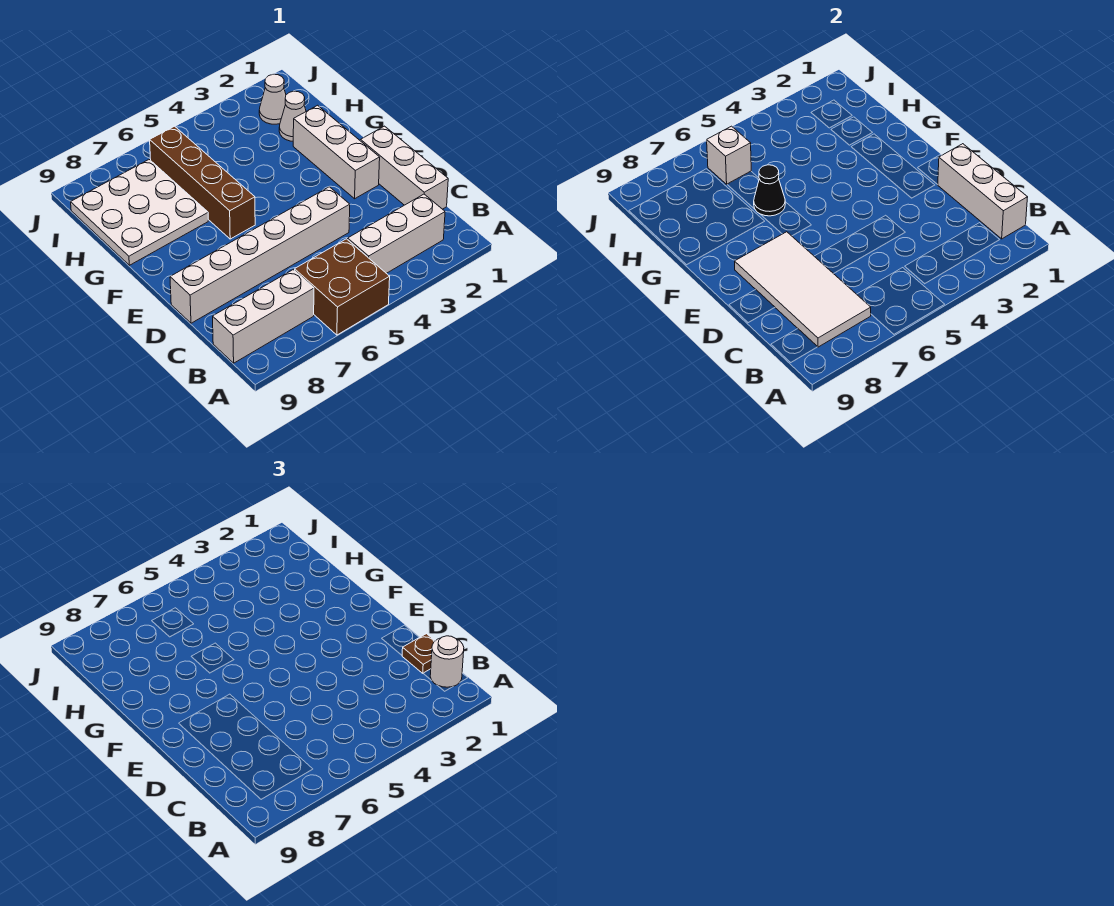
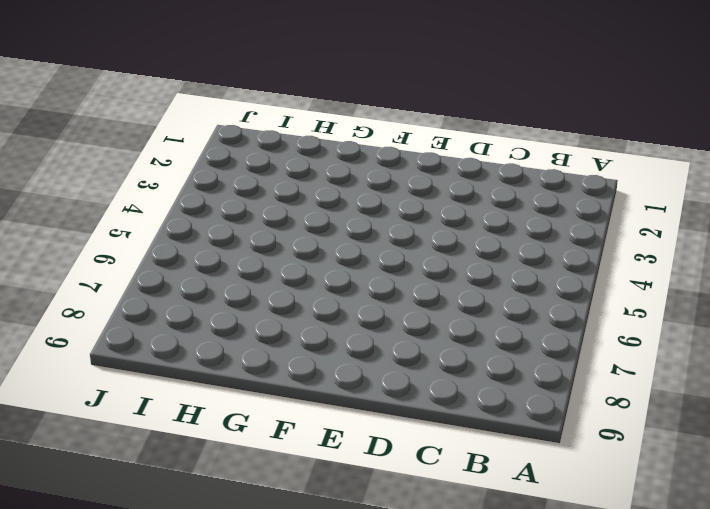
none -> brown 2x2 brick [295,239,390,335]
none -> white 1x3 brick [348,194,445,273]
none -> white 1x3 brick [213,270,314,363]

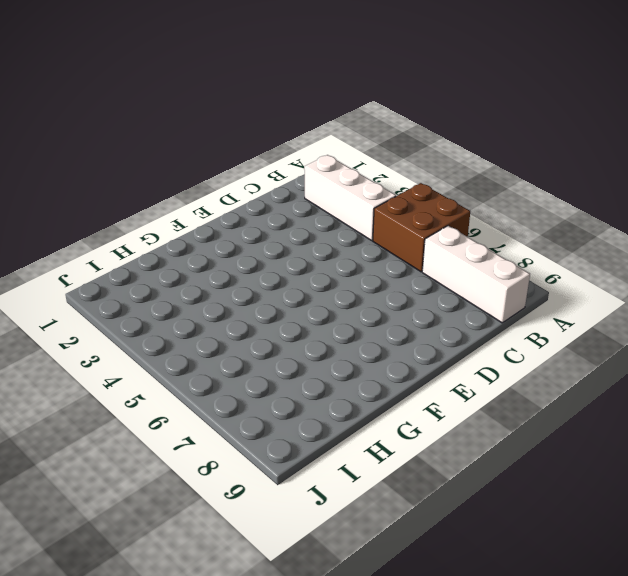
none -> white 1x3 brick [361,126,448,209]
none -> white 1x6 brick [170,187,350,323]
none -> white 1x3 brick [293,105,380,199]

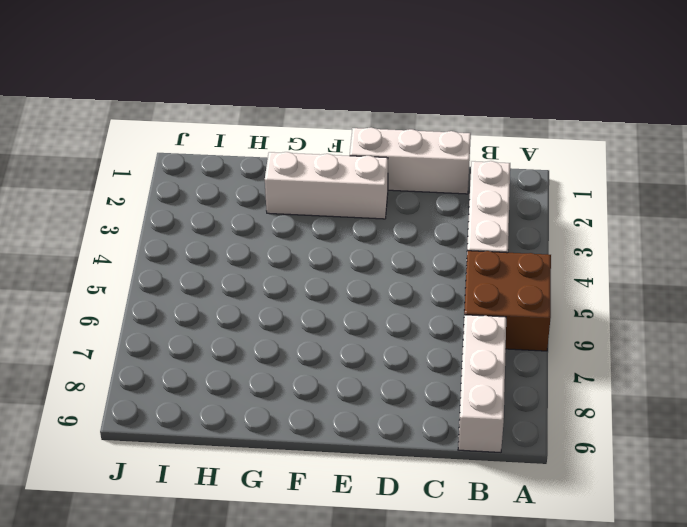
none -> white 1x6 brick [170,187,350,323]
none -> brown 1x4 brick [150,126,255,239]
none -> white 3x3 plate [71,160,208,265]

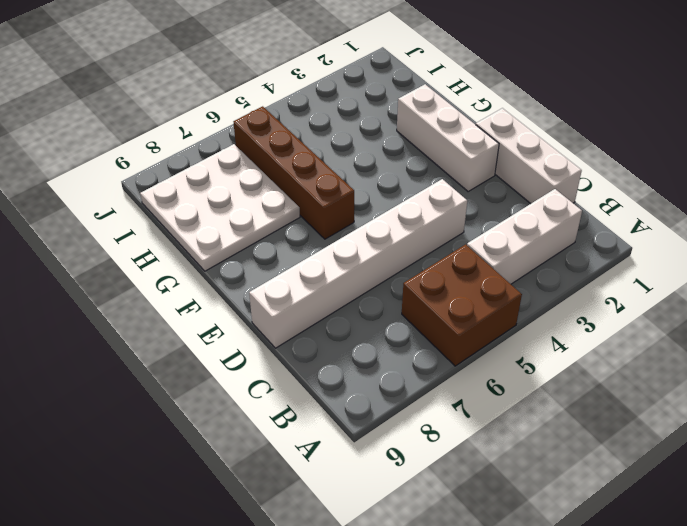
none -> white 1x3 brick [213,270,314,363]
none -> white 1x1 cone [279,91,306,141]
none -> white 1x1 cone [259,74,286,124]

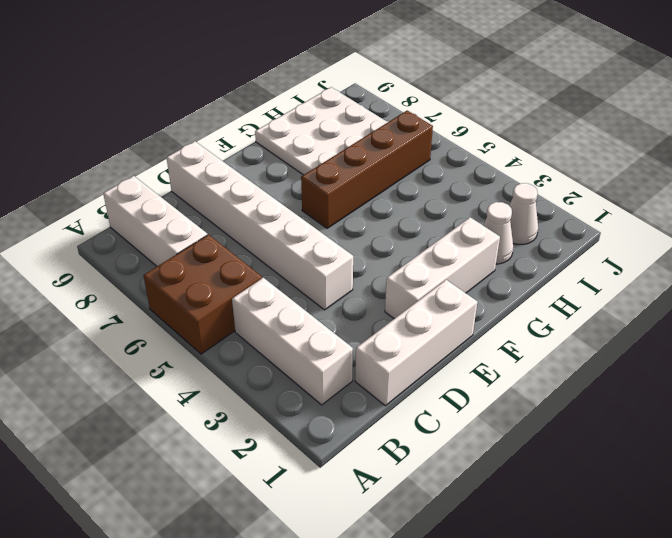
none -> white 1x3 brick [938,144,1028,239]
none -> white 2x4 tile [735,232,871,347]
none -> black 1x1 cone [754,165,785,216]

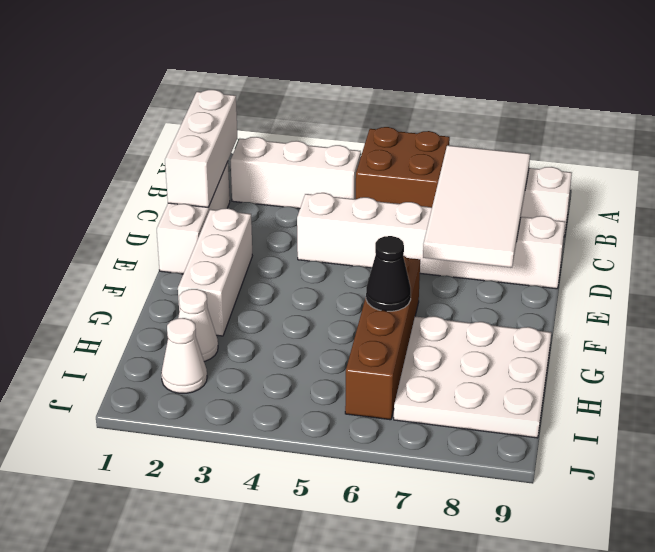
none -> white 1x1 brick [707,126,751,184]
none -> white 1x1 round brick [430,636,464,687]
none -> brown 1x1 plate [402,634,435,673]

